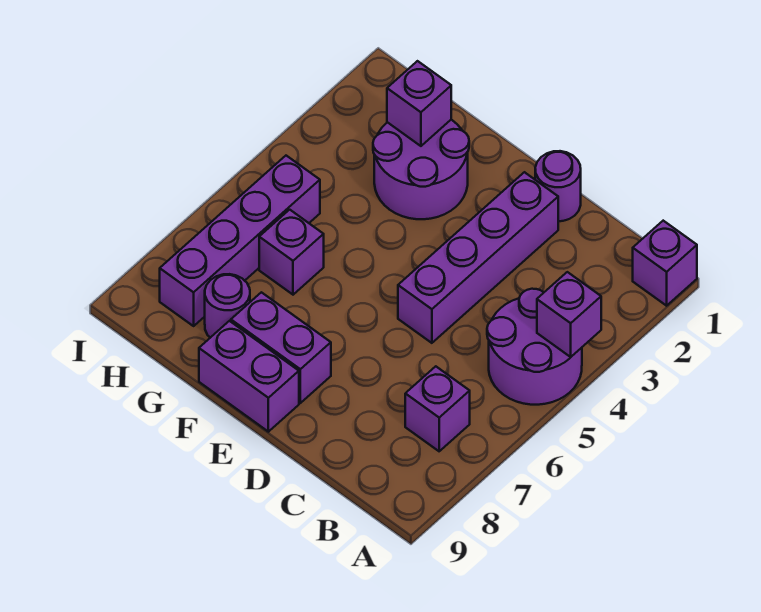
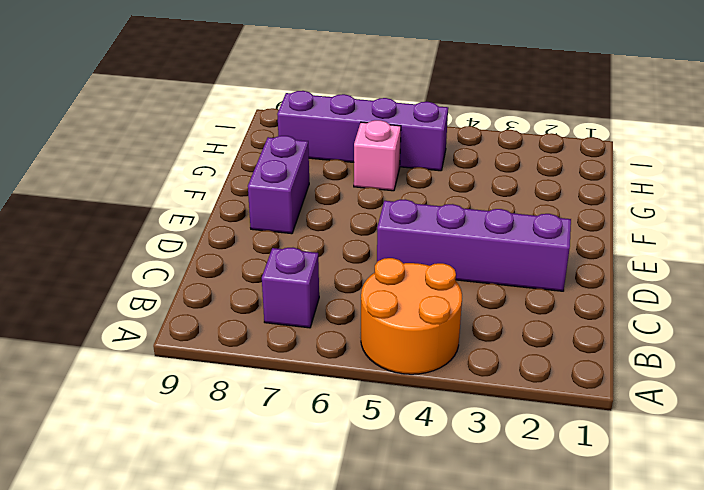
orange 2x2 round brick [361,258,462,374] -> purple 2x2 round brick [487,289,582,405]
pink 1x1 brick [354,120,401,191] -> purple 1x1 brick [259,210,324,295]
none -> purple 1x1 brick [633,221,697,306]
none -> purple 1x1 round brick [535,151,581,221]
none -> purple 1x2 brick [199,321,299,432]

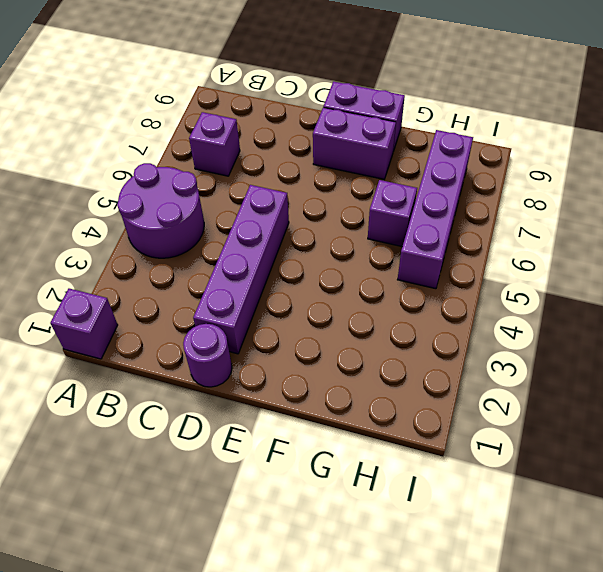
none -> purple 2x2 round brick [373,120,469,219]
none -> purple 1x1 round brick [205,274,250,338]
none -> purple 1x1 brick [537,272,601,357]

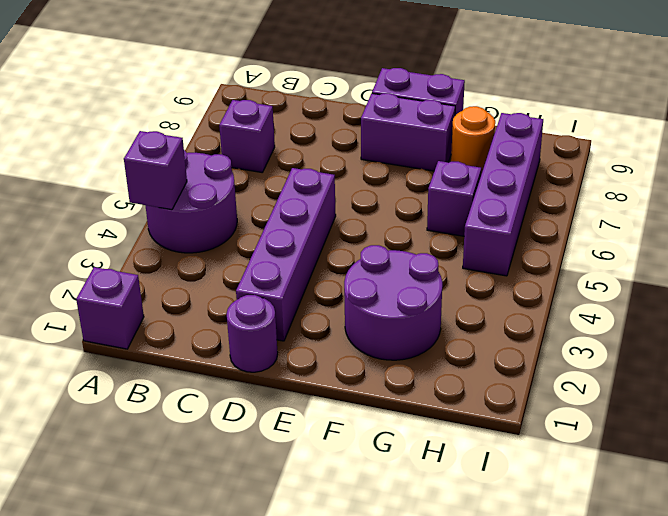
orange 1x1 round brick [451,106,495,174] -> purple 1x1 round brick [205,274,250,338]
none -> purple 1x1 brick [387,61,451,146]

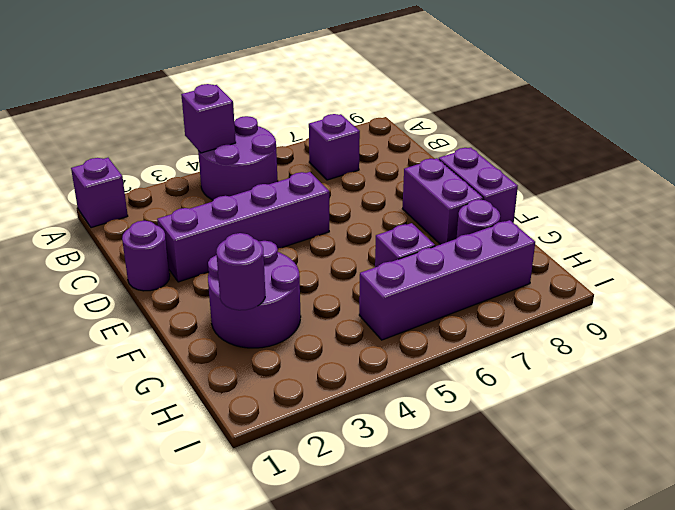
purple 1x1 round brick [216,233,265,310] -> purple 1x1 brick [387,61,451,146]

